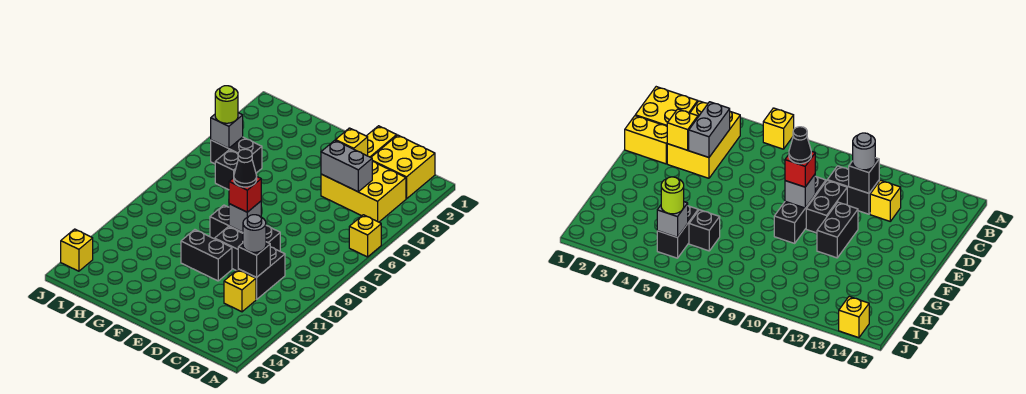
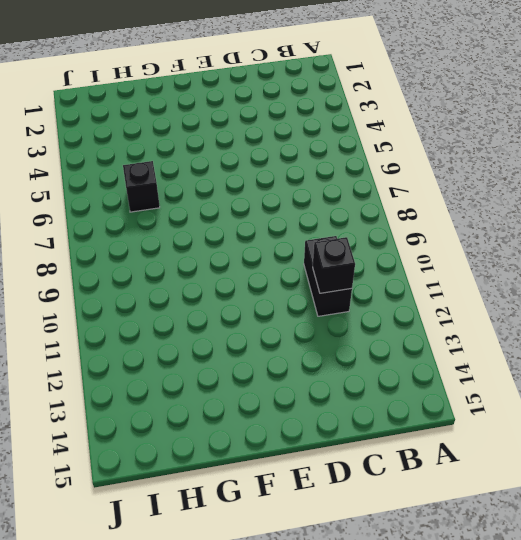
none -> yellow 1x1 brick [349,215,381,257]
none -> yellow 2x2 brick [371,135,435,199]
none -> yellow 2x3 brick [321,161,406,222]

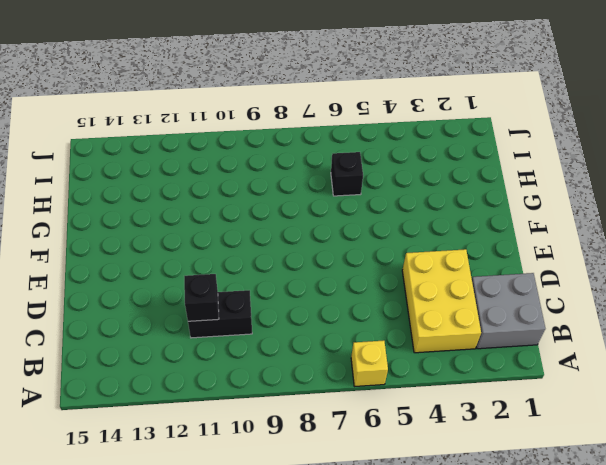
grey 2x2 brick [472,273,545,349] -> yellow 2x2 brick [371,135,435,199]
none -> yellow 1x1 brick [224,270,256,312]
none -> yellow 1x2 brick [367,126,397,157]
none -> black 1x3 brick [210,205,280,251]

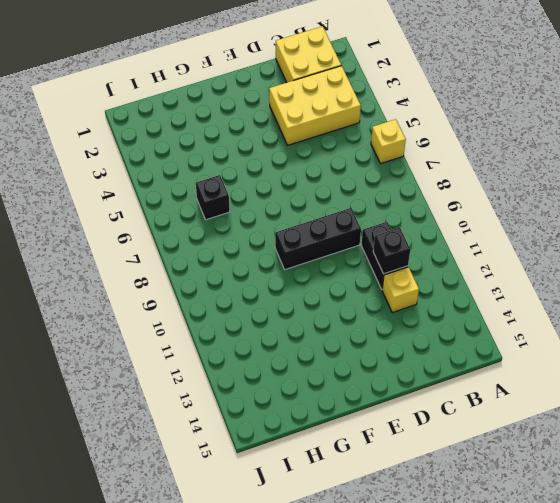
none -> yellow 1x2 brick [367,126,397,157]
none -> black 1x2 brick [215,227,243,270]
none -> black 1x2 brick [181,230,232,281]

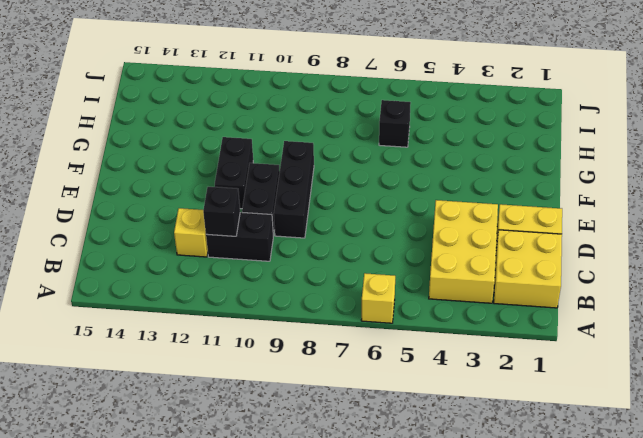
none -> black 1x2 brick [211,137,262,173]
none -> yellow 1x1 brick [61,229,93,271]
none -> grey 1x2 brick [321,140,372,192]

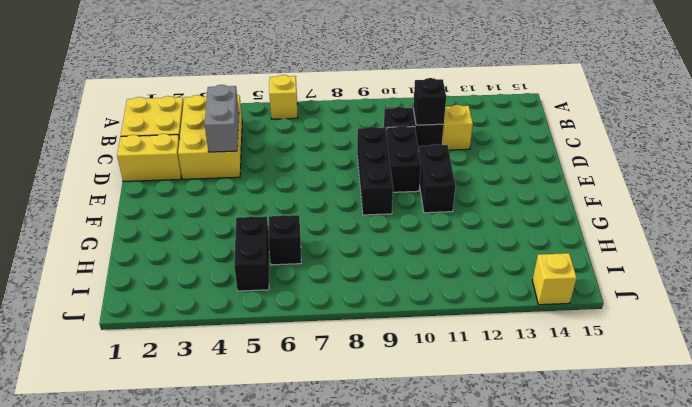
none -> yellow 1x1 brick [336,128,368,156]
none -> grey 1x1 brick [229,201,261,232]
none -> grey 1x1 brick [211,113,243,148]

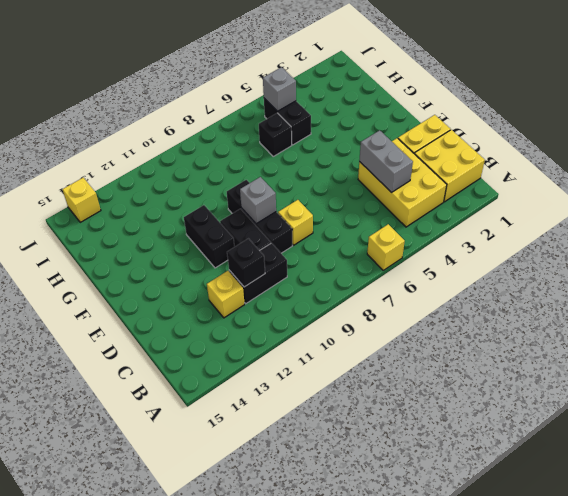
yellow 1x1 brick [278,200,313,245] -> yellow 1x1 brick moved to [336,128,368,156]
none -> grey 1x1 round brick [243,215,266,252]
none -> red 1x1 brick [229,177,261,212]
none -> lime 1x1 round brick [215,86,238,123]

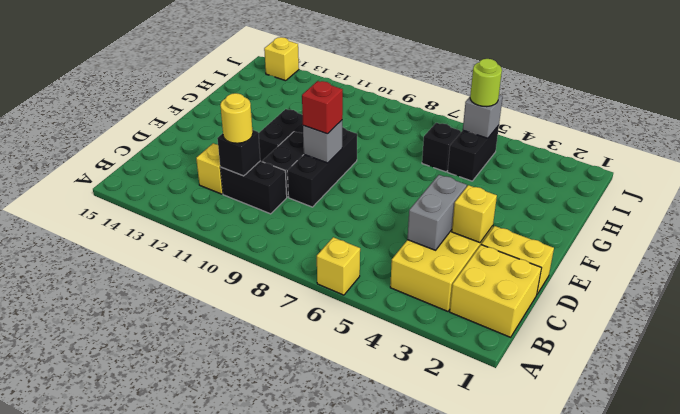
yellow 1x1 round brick [220,93,253,143] -> grey 1x1 round brick [243,215,266,252]
none -> black 1x1 cone [234,149,257,187]

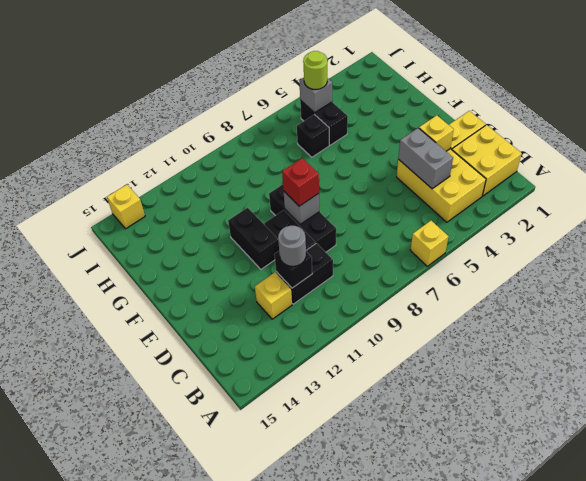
none -> black 1x1 cone [234,149,257,187]

